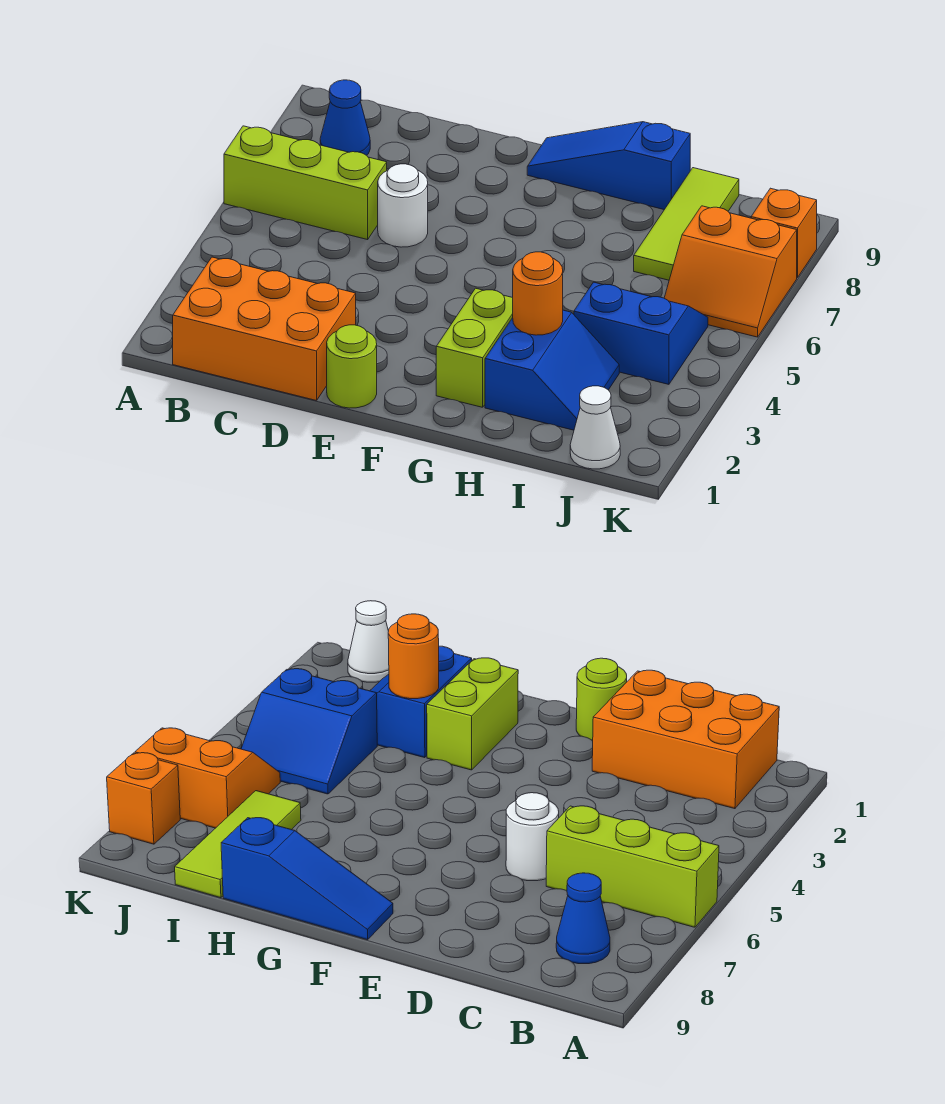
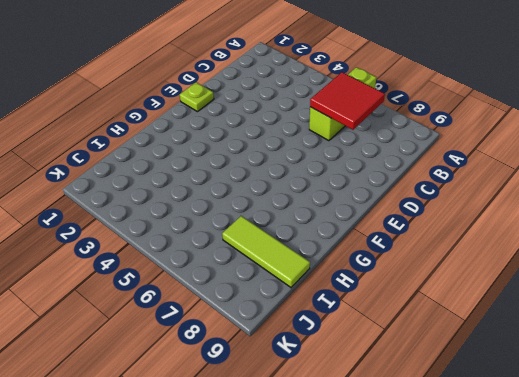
red 2x2 tile [310,72,385,130] -> none
lime 1x1 plate [180,82,214,112] -> lime 1x1 round brick [327,325,377,408]
none -> orange 2x3 brick [173,257,356,401]
none -> blue 1x1 cone [320,80,370,155]
none -> white 1x1 round brick [378,164,428,247]

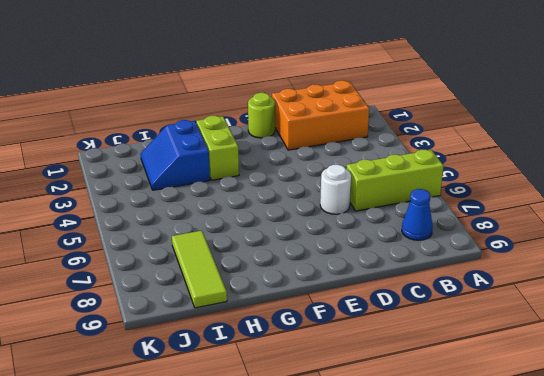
none -> blue 1x3 slope [527,122,690,210]
none -> blue 2x2 slope [574,282,708,384]
none -> white 1x1 cone [570,386,620,469]

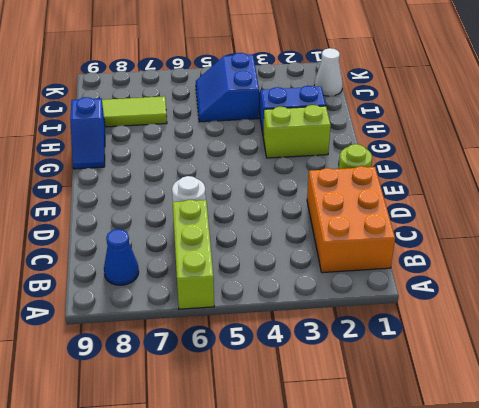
blue 1x2 slope [70,97,105,169] -> blue 1x3 slope [527,122,690,210]
none -> orange 2x2 slope [664,206,797,337]
none -> orange 1x1 brick [751,188,817,278]
none -> orange 1x1 round brick [513,252,563,335]

